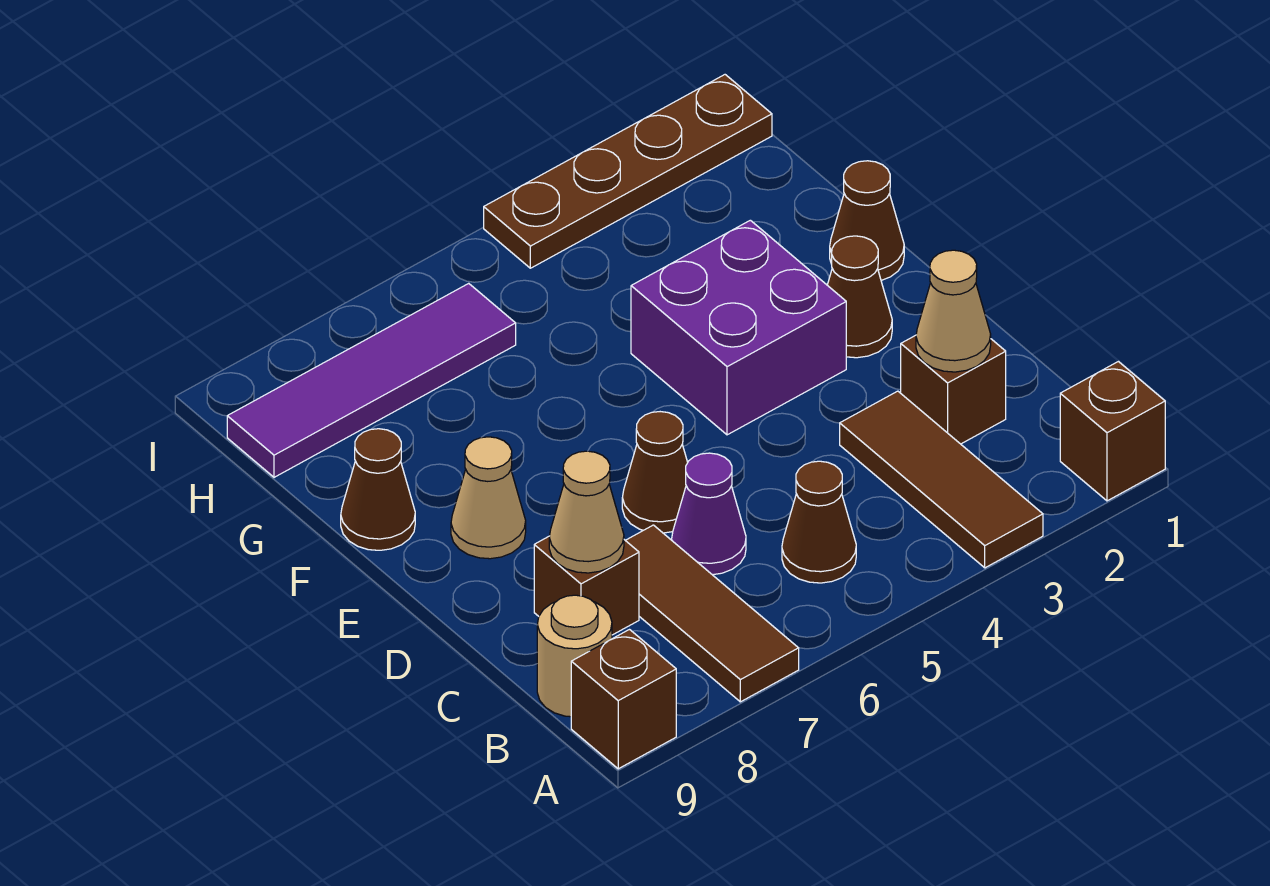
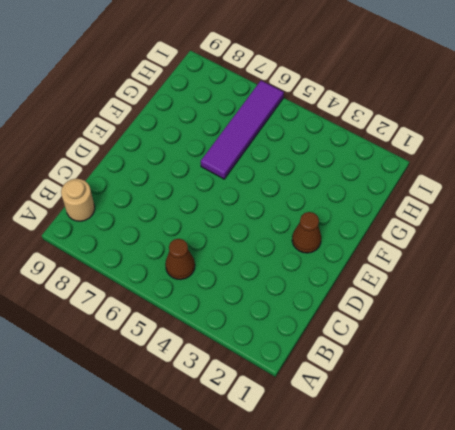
purple 1x4 tile [201,81,284,179] -> purple 1x4 tile turned to [227,283,516,477]
none -> brown 1x1 brick [1060,362,1165,501]
none -> brown 1x3 tile [840,391,1043,568]
none -> brown 1x3 tile [625,525,799,702]

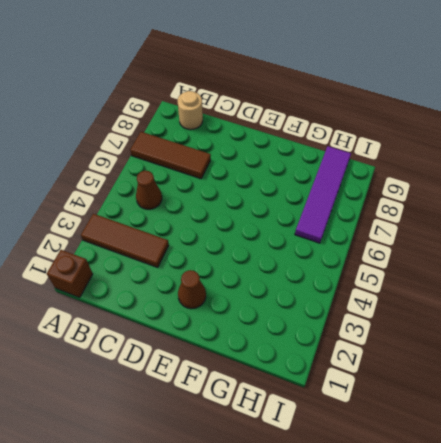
none -> brown 1x1 brick [571,630,676,769]
none -> brown 1x1 brick [901,335,1006,444]
none -> purple 1x1 cone [672,453,746,575]

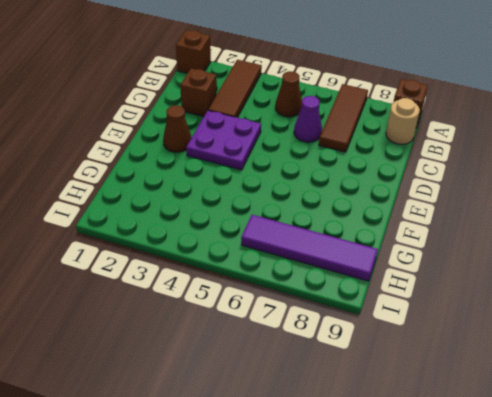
purple 2x2 plate [186,110,261,170] -> purple 2x2 brick [631,220,846,435]
none -> brown 1x1 brick [534,536,639,635]
none -> brown 1x1 cone [622,412,688,533]
none -> tan 1x1 cone [451,437,526,559]

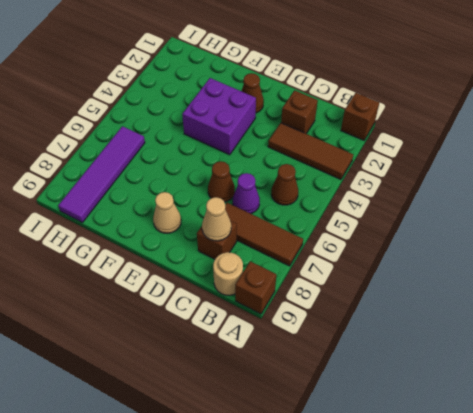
none -> brown 1x1 cone [830,161,904,280]
none -> brown 1x1 cone [341,429,415,550]
none -> brown 1x4 plate [484,75,772,268]

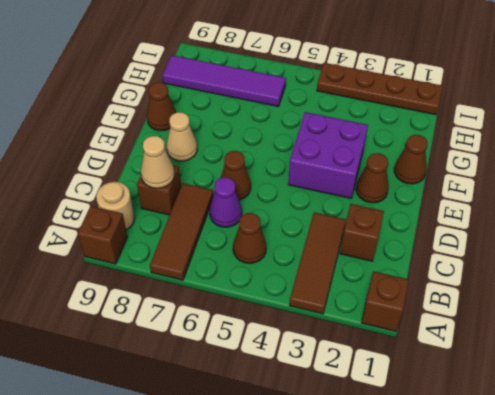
none -> tan 1x1 cone [916,250,991,372]

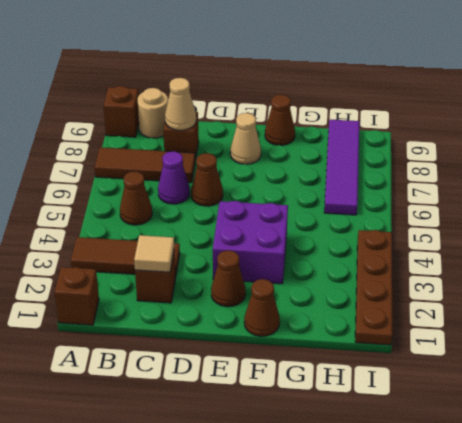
tan 1x1 tile [134,235,174,272] -> tan 1x1 cone [916,250,991,372]

